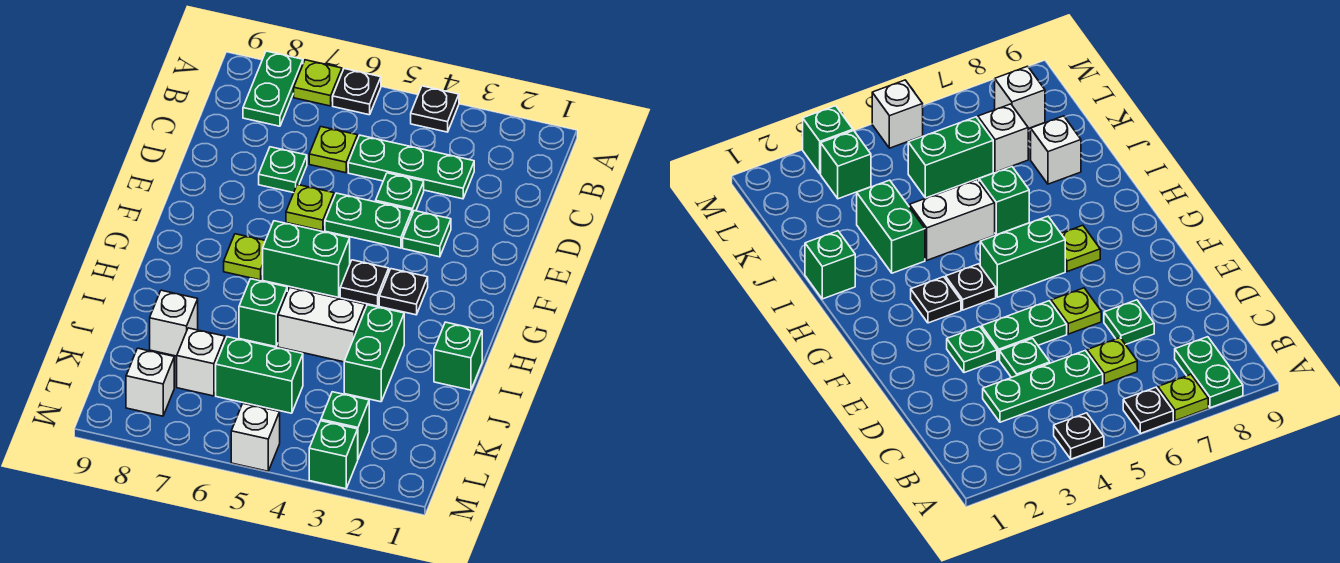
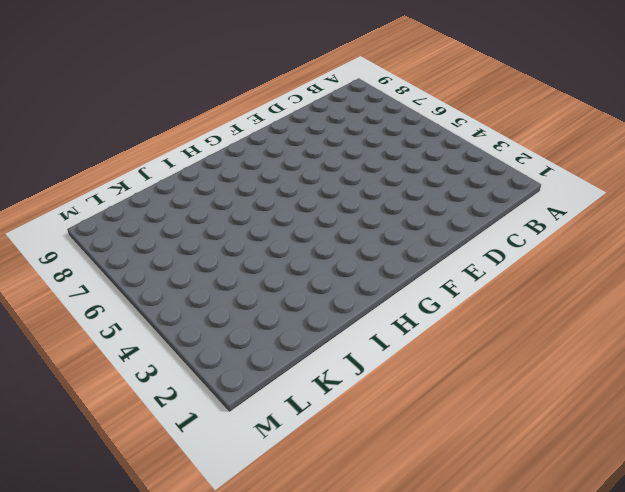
none -> black 1x1 plate [411,86,459,132]
none -> black 1x1 plate [333,69,381,115]
none -> lime 1x1 plate [294,60,342,106]

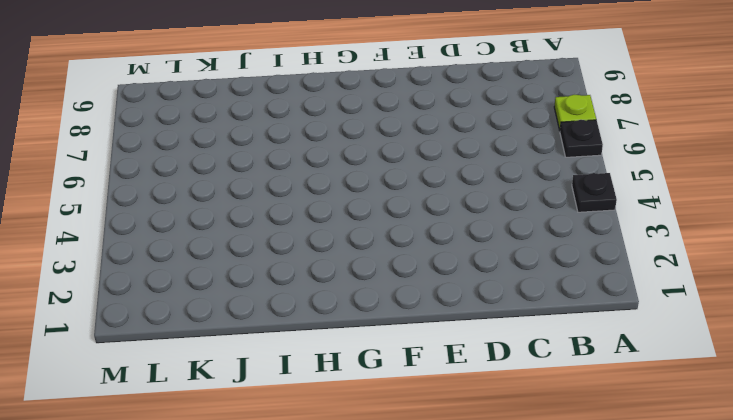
none -> green 1x2 plate [243,51,303,126]
none -> green 1x3 plate [348,135,474,199]
none -> lime 1x1 plate [309,127,358,173]

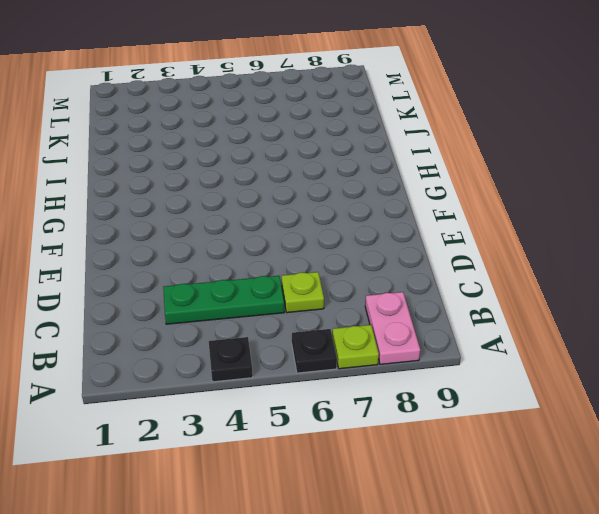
pink 1x2 plate [365,292,420,365] -> green 1x2 plate [243,51,303,126]
none -> green 1x1 plate [376,173,424,214]
none -> green 1x1 plate [259,147,307,193]
none -> green 1x1 plate [403,211,451,257]

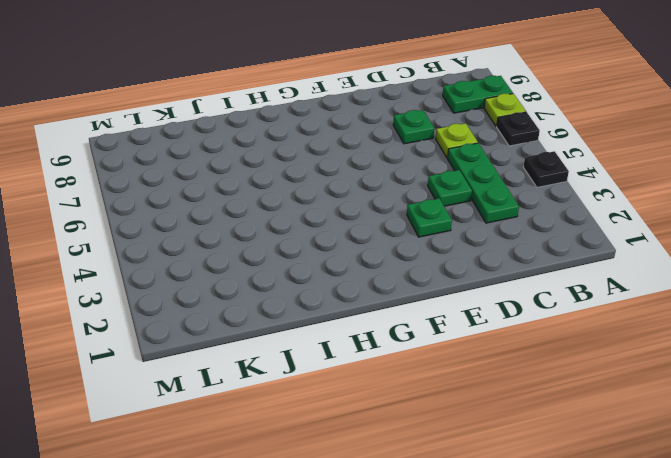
none -> green 1x2 plate [325,193,412,248]
none -> lime 1x1 plate [286,185,334,231]
none -> black 1x1 plate [379,269,428,315]

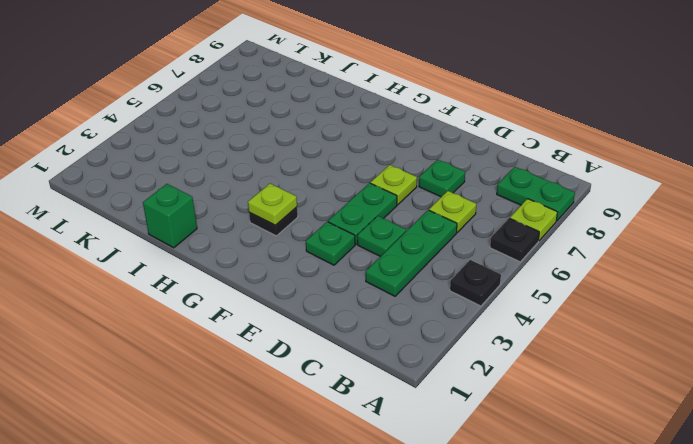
lime 1x1 plate [248,184,297,225] -> lime 1x1 plate moved to [224,234,265,280]
none -> black 1x1 plate [340,260,389,306]
none -> green 1x2 brick [263,221,350,297]
none -> green 1x2 brick [344,305,404,402]

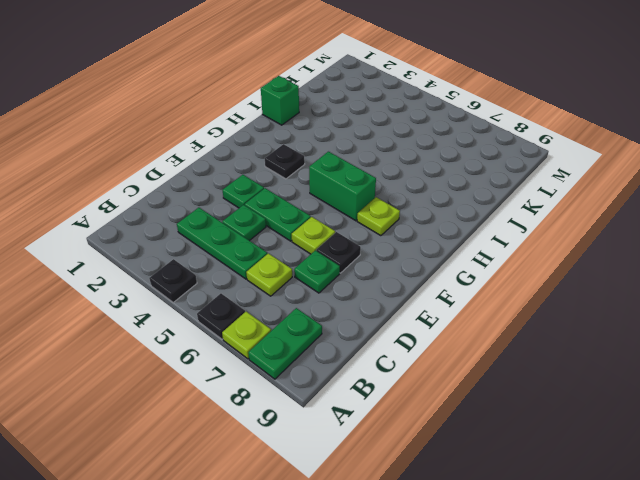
black 1x1 plate [316,232,361,273] -> black 1x1 plate moved to [340,260,389,306]
none -> green 1x2 brick [344,305,404,402]
none -> white 1x2 brick [278,287,365,362]
none -> green 1x1 brick [239,279,287,347]

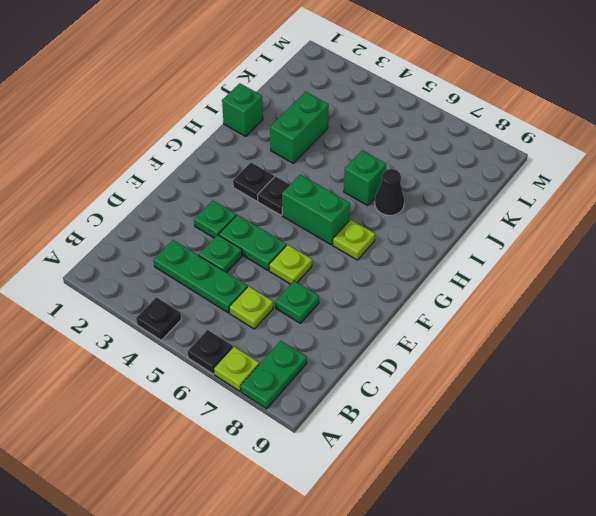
black 1x1 cone [375,169,404,215] -> none
none -> white 1x2 brick [278,287,365,362]
none -> white 1x1 brick [150,290,198,356]
none -> green 1x2 brick [216,337,303,413]

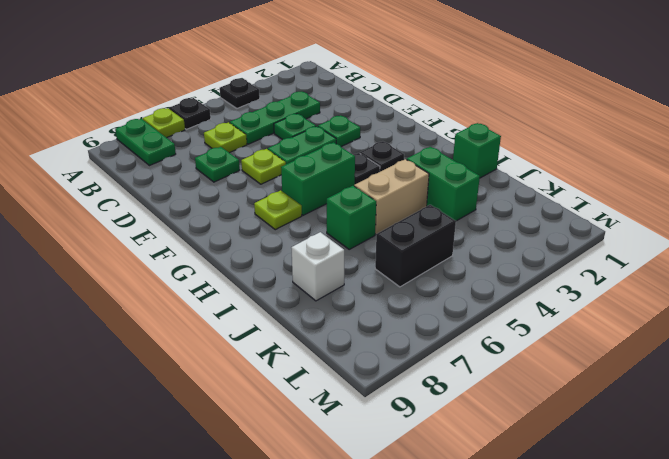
tan 1x2 brick [354,159,429,234] -> white 1x2 brick [278,287,365,362]
black 1x2 brick [375,205,456,287] -> green 1x2 brick [216,337,303,413]
none -> white 1x1 brick [177,328,225,396]
none -> green 1x1 brick [321,392,369,459]
none -> white 1x1 brick [126,348,174,416]

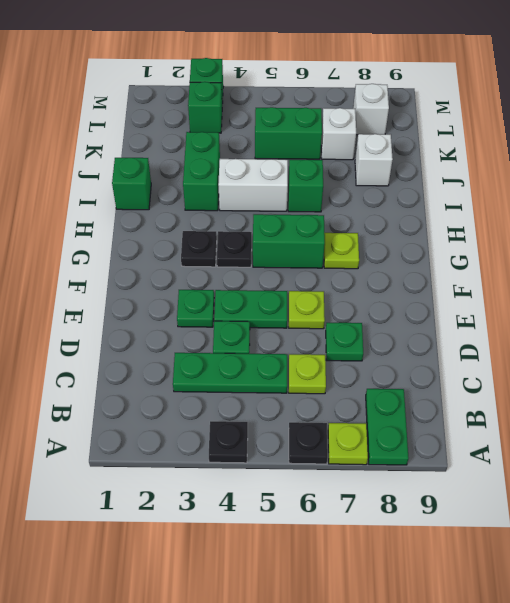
none -> white 1x1 brick [231,404,280,471]

